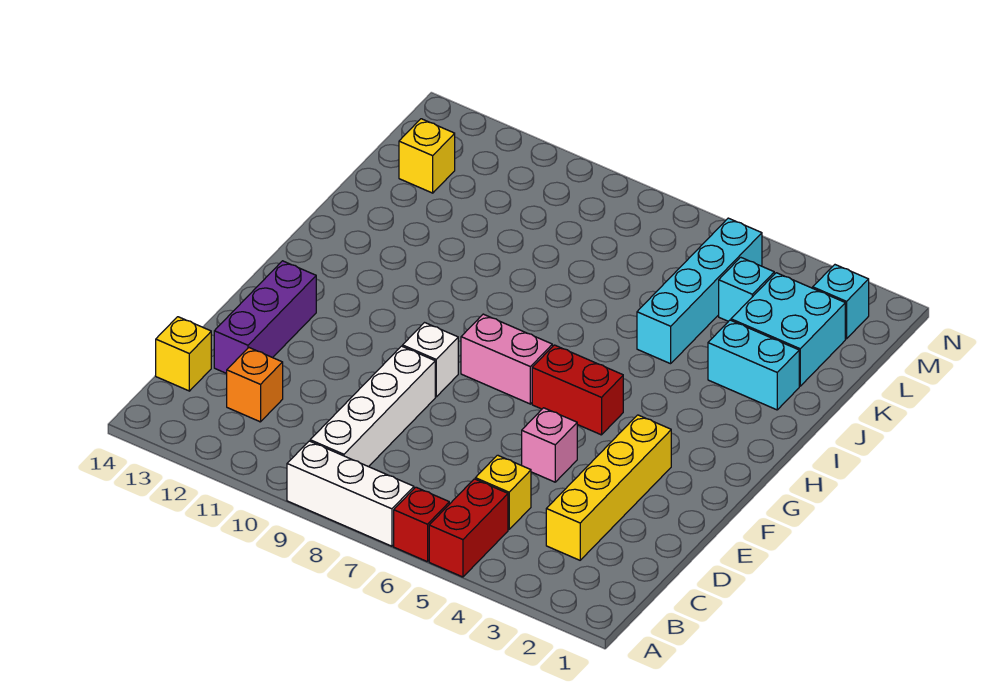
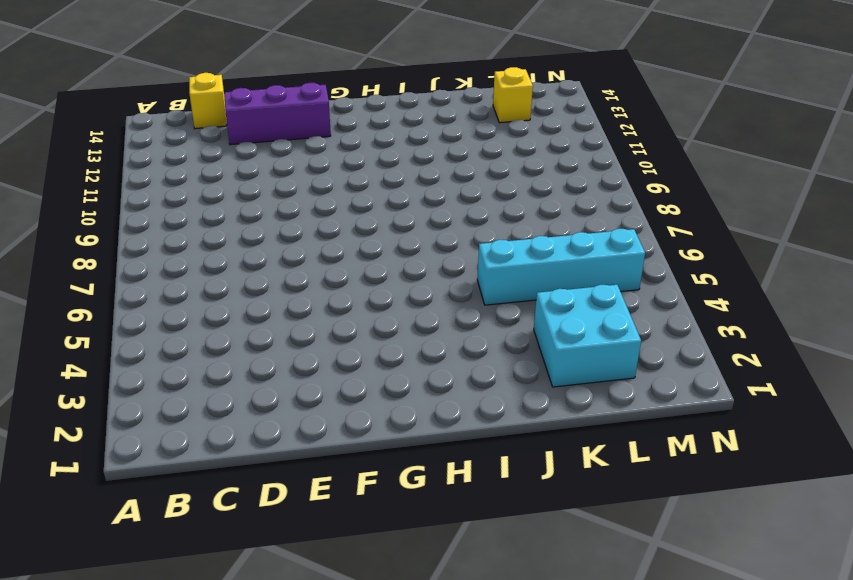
none -> red 1x2 brick [429,479,508,577]
none -> red 1x1 brick [394,487,449,562]
none -> white 1x3 brick [287,441,414,546]

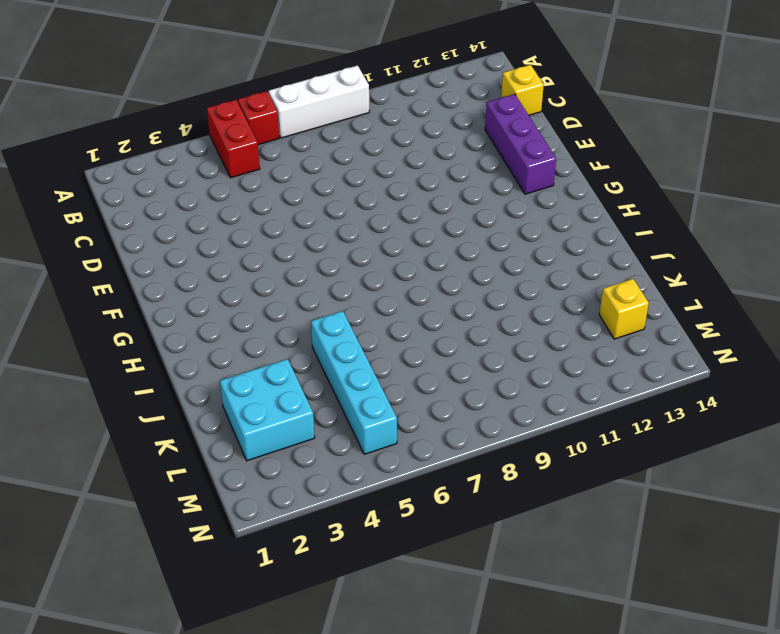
none -> white 1x4 brick [310,346,435,467]
none -> yellow 1x4 brick [546,415,671,560]
none -> yellow 1x1 brick [475,455,531,530]

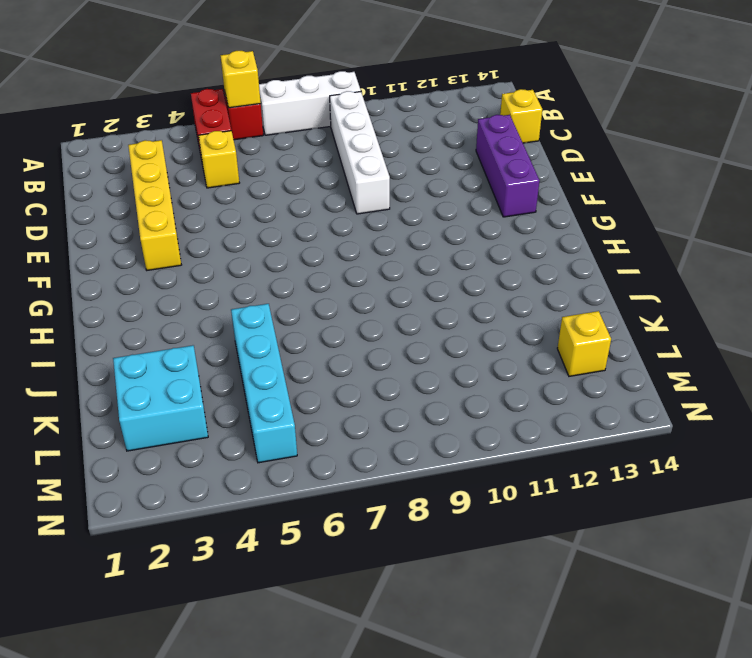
yellow 1x1 brick [220,51,261,108] -> none
none -> orange 1x1 brick [227,348,283,422]
none -> pink 1x1 brick [522,408,577,482]
none -> white 1x1 brick [403,323,458,397]

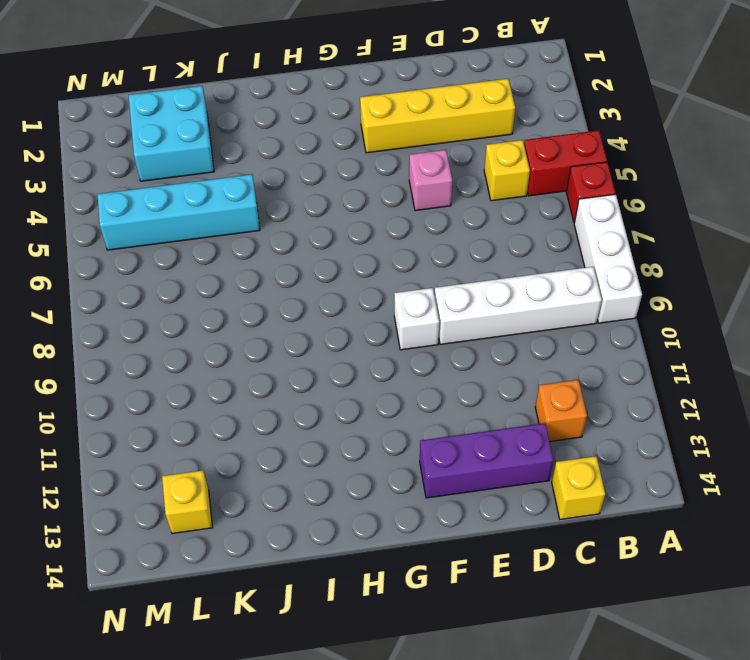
none -> red 1x2 brick [532,345,623,435]
none -> pink 1x2 brick [461,314,552,404]
none -> cyan 1x2 brick [708,320,799,410]

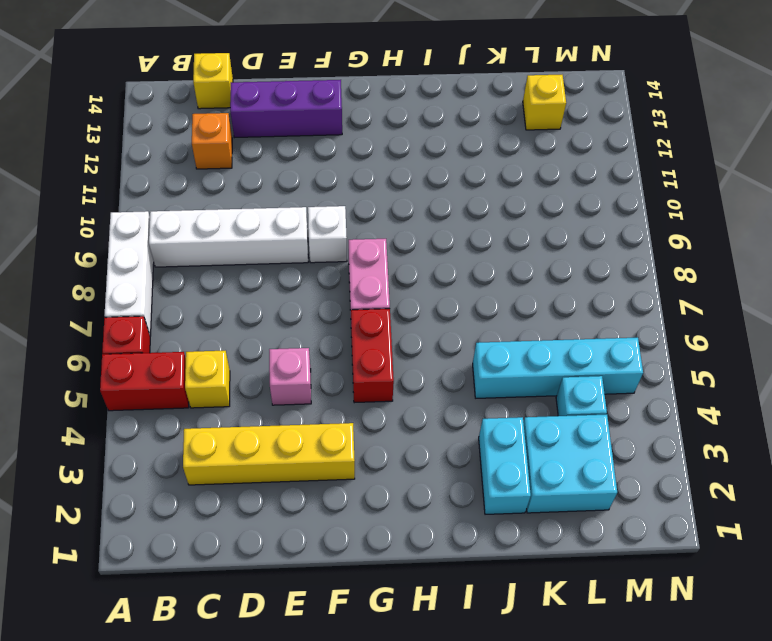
none -> cyan 1x1 brick [813,265,869,339]

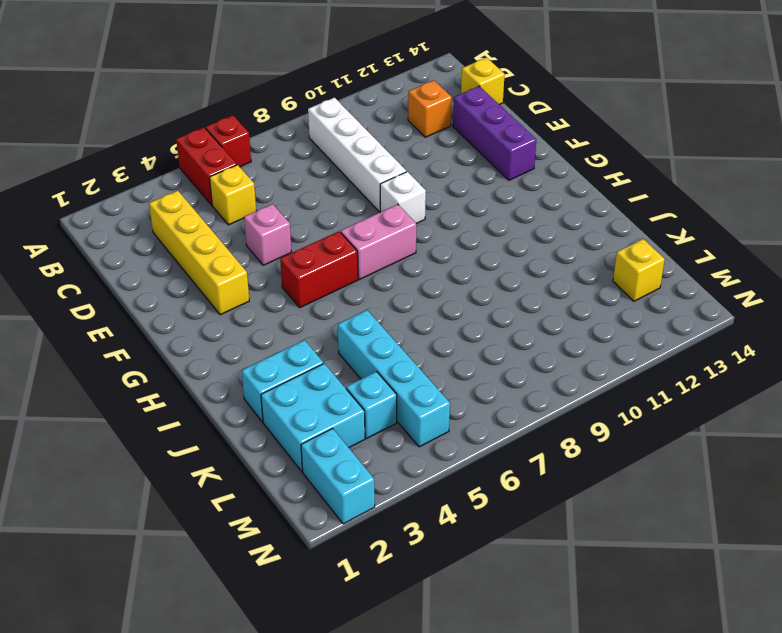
cyan 1x2 brick [301,428,375,524] -> cyan 1x1 brick [813,265,869,339]
none -> white 1x3 brick [287,441,414,546]

